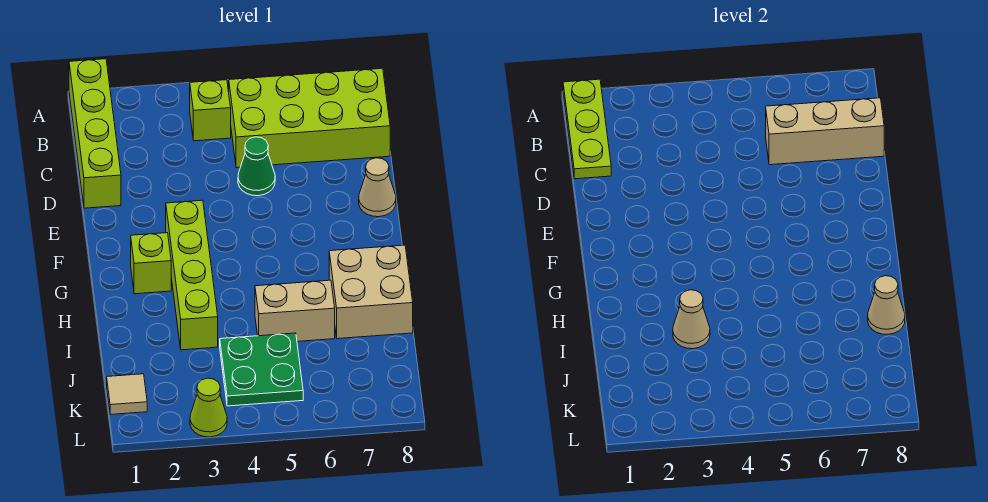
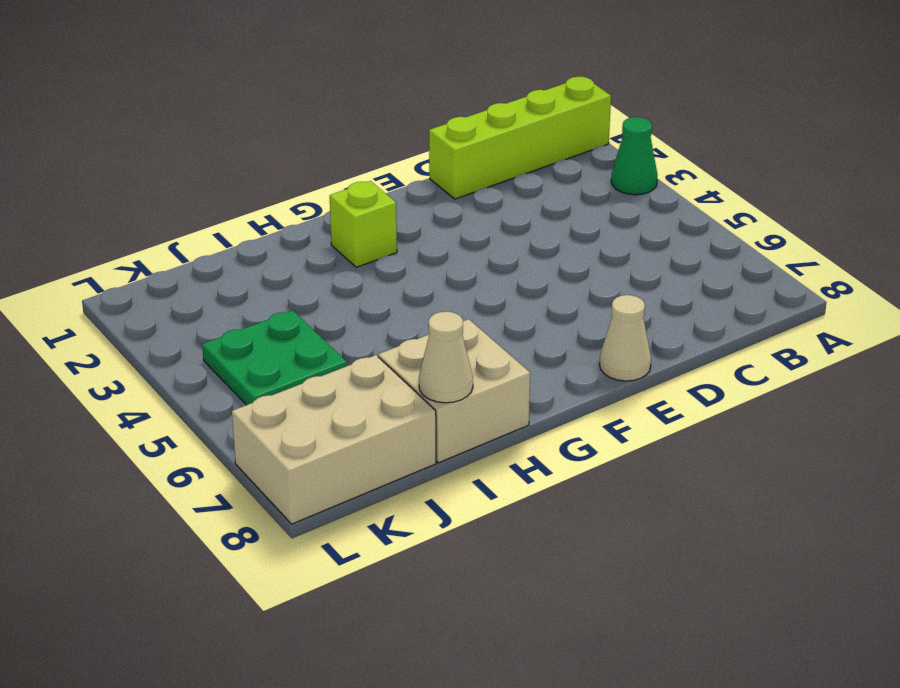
green 1x1 cone [611,117,657,195] -> green 1x1 cone moved to [238,137,275,196]
tan 2x3 brick [232,355,436,524] -> none
none -> lime 1x1 brick [190,80,231,141]
none -> lime 2x4 brick [229,68,390,168]
none -> lime 1x4 brick [166,200,218,350]

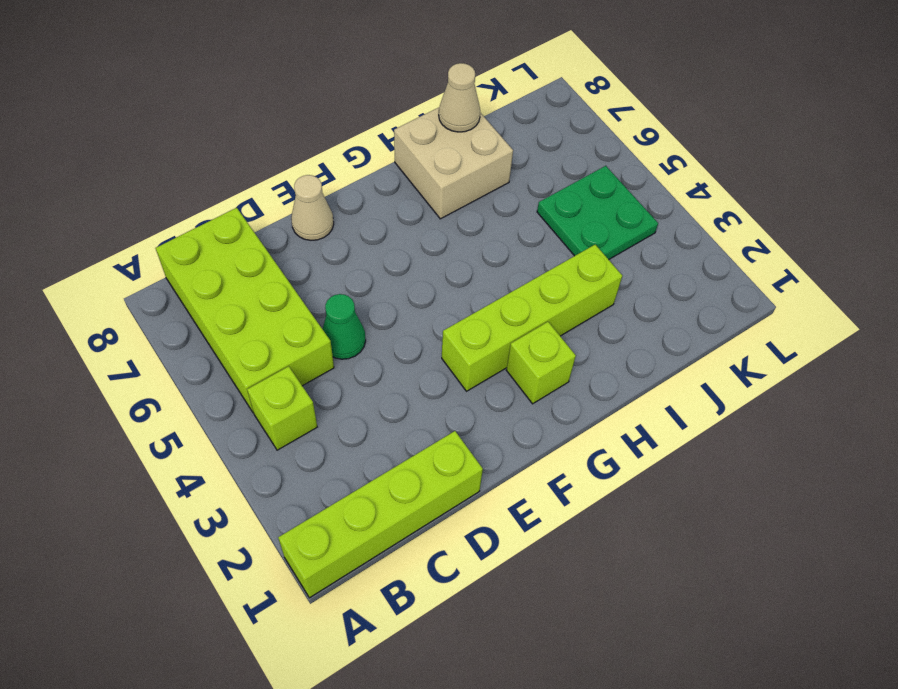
none -> tan 1x2 brick [255,280,335,341]
none -> tan 1x1 tile [107,374,147,415]
none -> lime 1x1 cone [190,378,227,437]

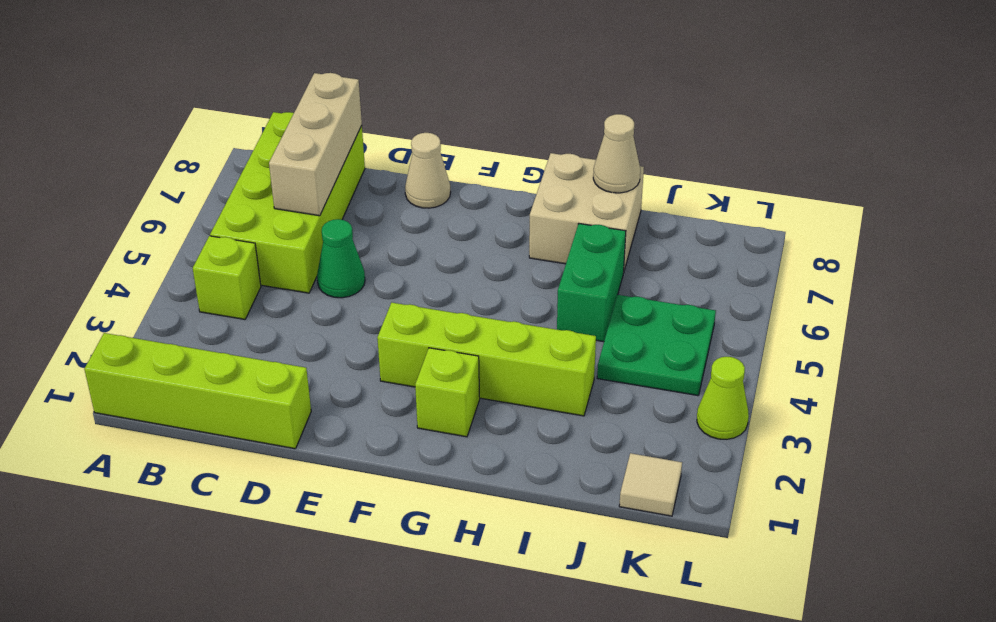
green 1x2 brick [557,224,626,342] -> tan 1x2 brick [255,280,335,341]
none -> lime 1x3 plate [563,79,611,179]
none -> tan 1x1 cone [673,290,710,349]

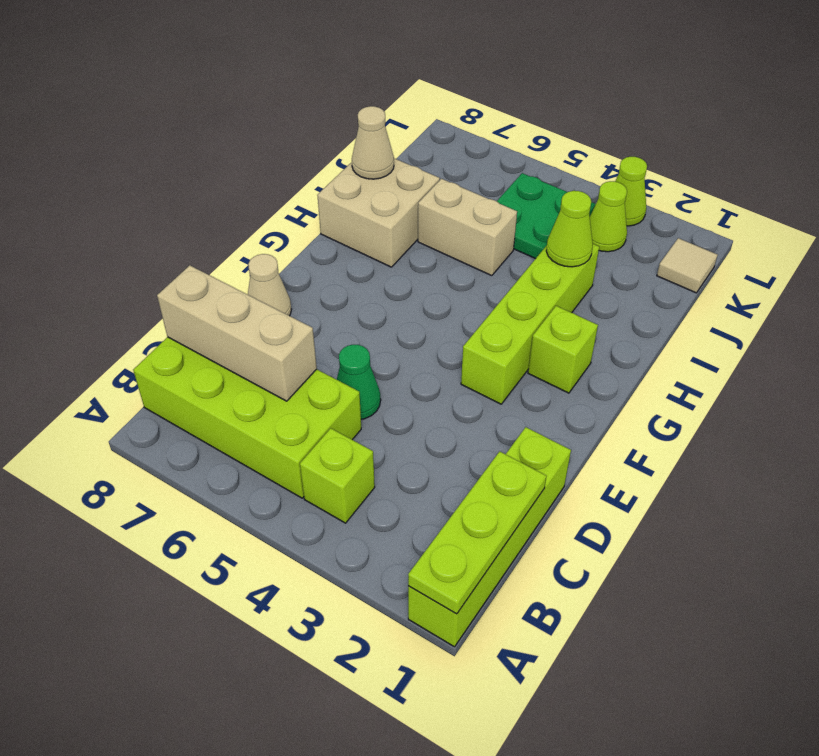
lime 1x1 cone [546,191,593,267] -> tan 1x1 cone [673,290,710,349]
lime 1x1 cone [590,181,627,252] -> none

